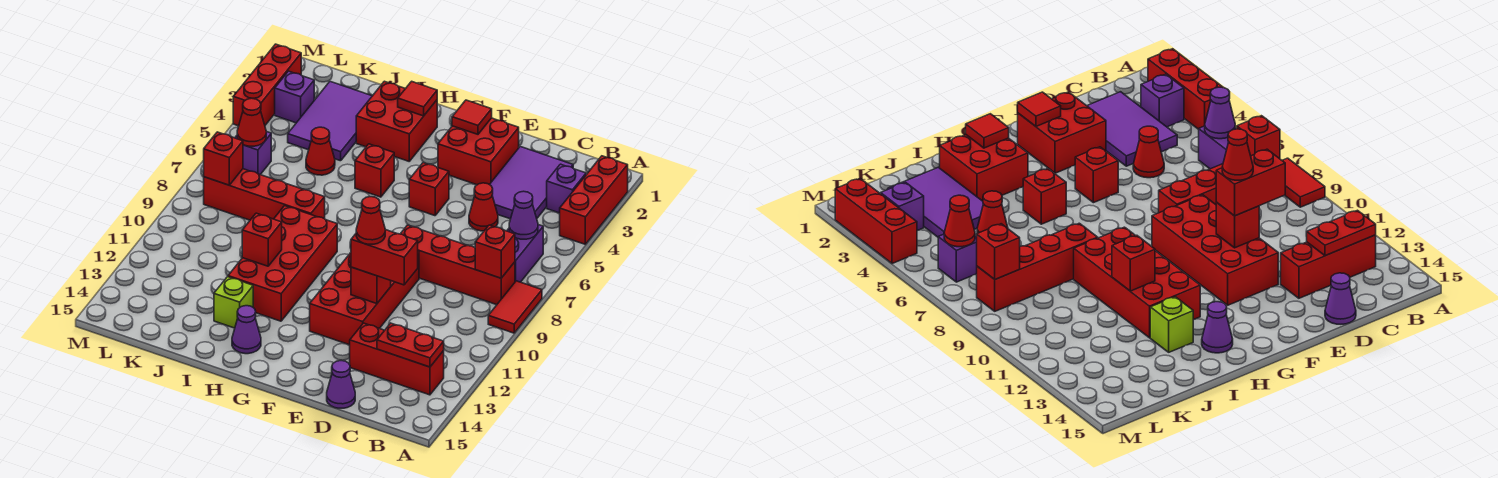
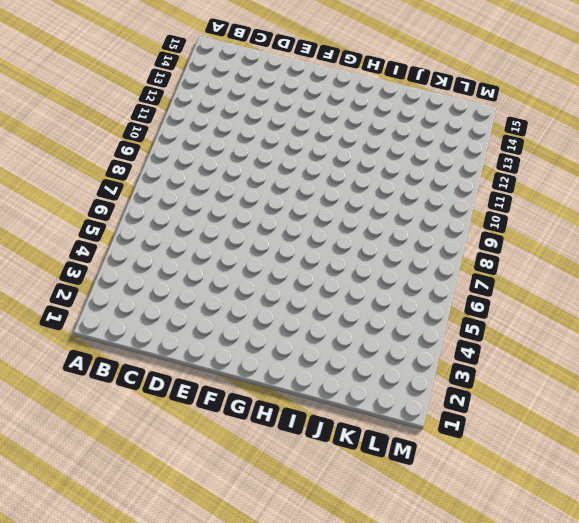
none -> red 1x3 brick [560,156,628,244]
none -> red 1x2 tile [488,281,542,333]
none -> purple 1x1 brick [547,164,586,213]
none -> purple 1x2 brick [507,225,543,282]

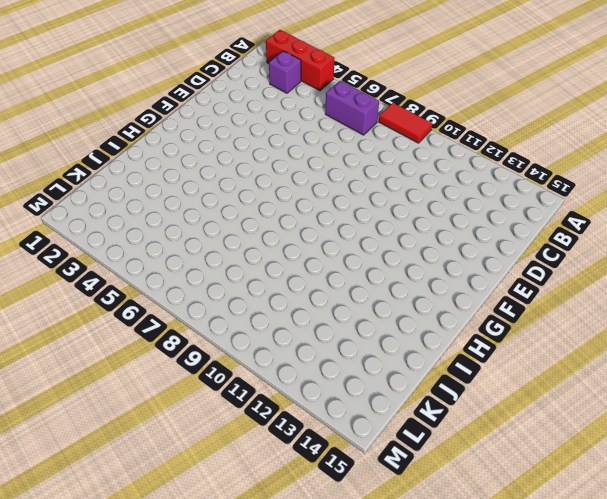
none -> red 1x4 brick [401,225,515,305]
none -> red 1x3 brick [350,323,444,395]
none -> purple 2x3 tile [490,147,573,219]
none -> red 1x1 cone [469,183,498,231]

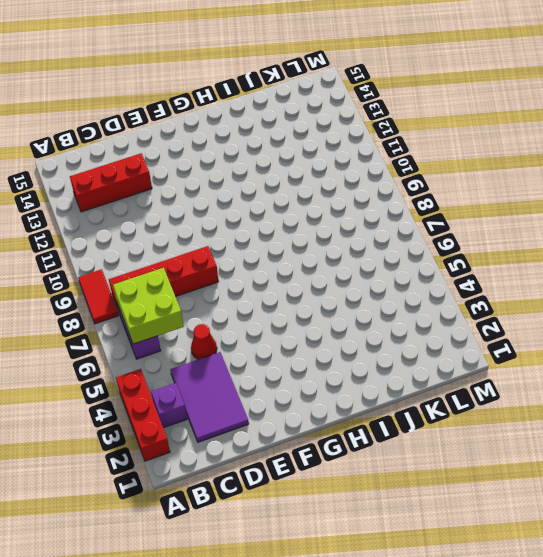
lime 2x2 brick [113,268,184,344] -> purple 1x1 cone [509,191,538,239]
none -> purple 1x1 cone [327,361,355,408]
none -> red 2x2 brick [438,118,519,185]
none -> red 2x4 brick [310,251,419,345]
none -> red 1x1 brick [409,163,449,216]

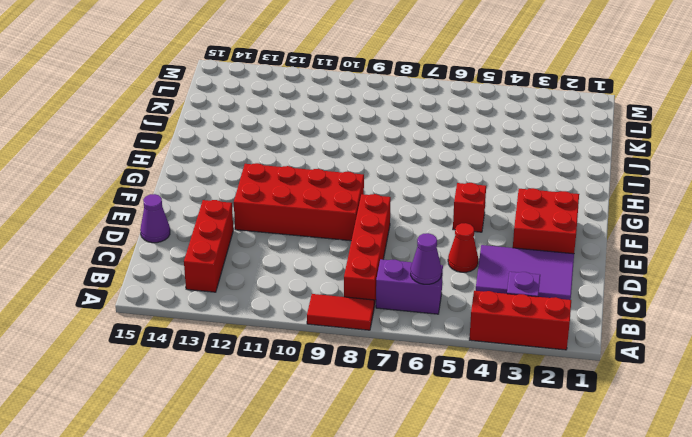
none -> red 2x2 brick [356,81,437,161]
none -> red 1x1 brick [355,144,394,197]
none -> red 2x4 brick [228,206,337,321]
none -> purple 1x1 cone [232,306,261,354]

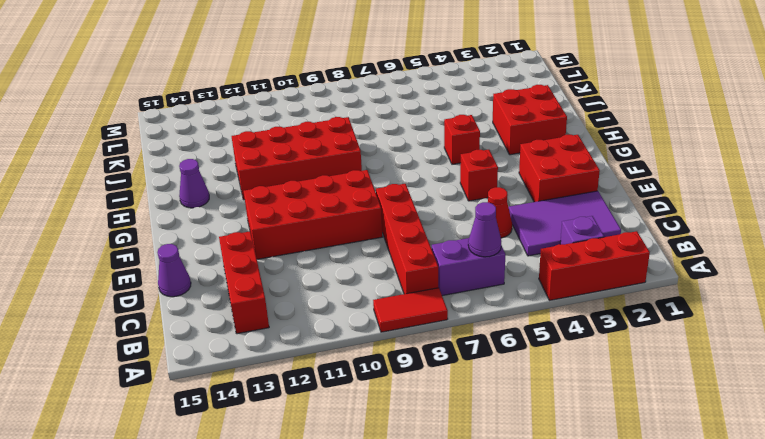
none -> red 1x4 brick [204,169,325,220]
none -> lime 1x1 brick [214,277,253,328]
none -> purple 2x3 tile [288,82,372,161]
none -> red 1x1 cone [306,127,335,175]

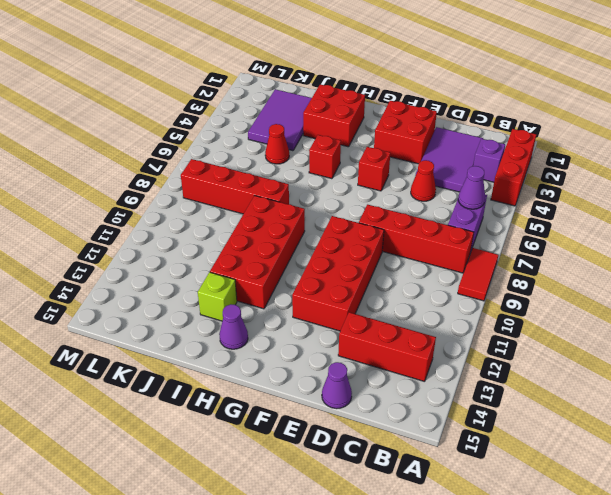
none -> purple 1x1 brick [275,71,314,123]
none -> purple 1x1 brick [235,132,271,175]
none -> red 1x3 brick [233,44,301,126]
none -> red 1x1 brick [475,225,515,278]

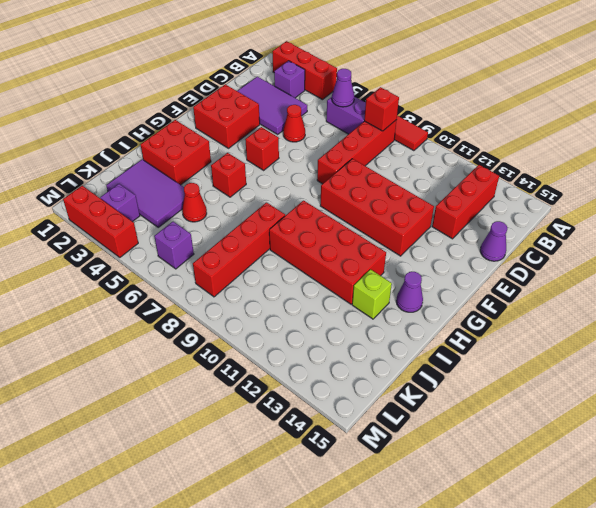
none -> red 1x2 plate [377,323,444,367]
none -> red 1x1 brick [351,267,391,304]
none -> red 1x1 tile [452,100,492,134]
none -> red 1x1 tile [398,81,437,116]

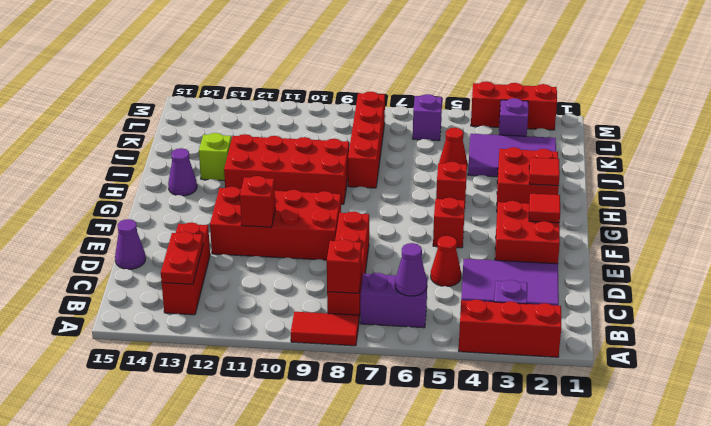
none -> red 1x1 brick [242,213,282,266]
none -> red 1x1 cone [237,98,266,146]
none -> red 1x1 brick [204,132,243,185]
none -> red 1x2 brick [351,230,418,285]

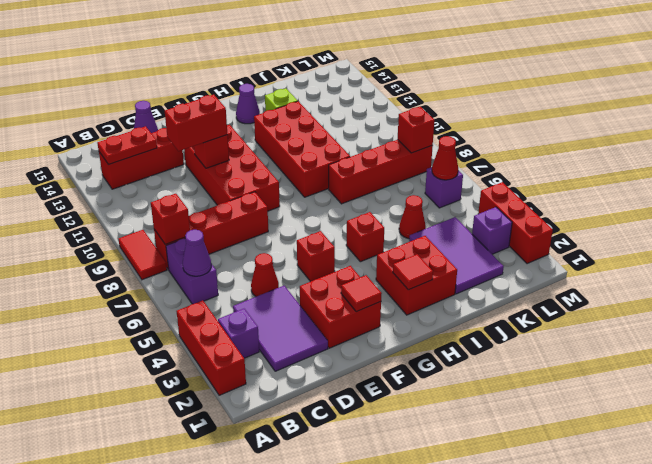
none -> red 1x1 brick [242,213,282,266]
none -> red 1x1 cone [356,197,385,244]

